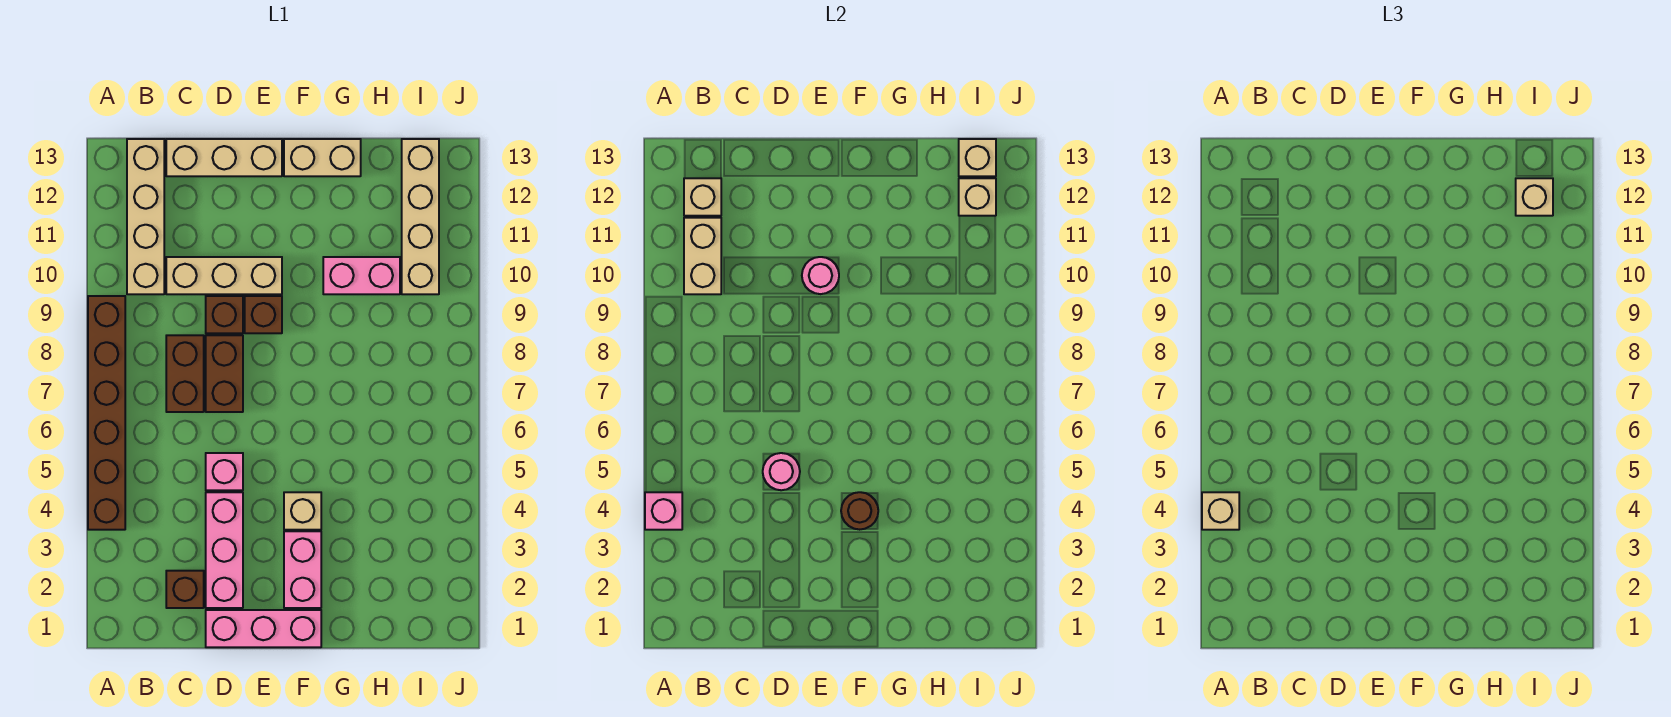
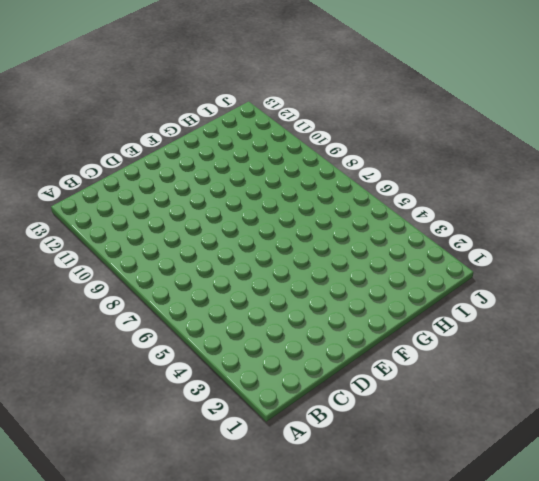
none -> brown 1x6 brick [88,296,125,530]
none -> tan 1x4 brick [127,139,164,294]
none -> brown 1x1 brick [166,571,204,608]

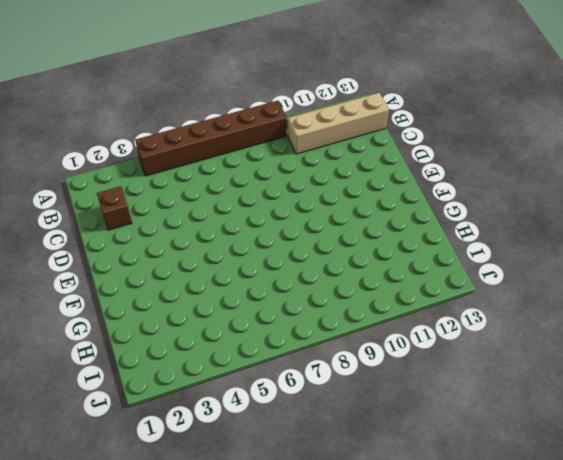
none -> brown 1x2 brick [166,335,204,412]
none -> tan 1x3 brick [166,257,282,294]
none -> tan 1x3 brick [166,139,282,176]

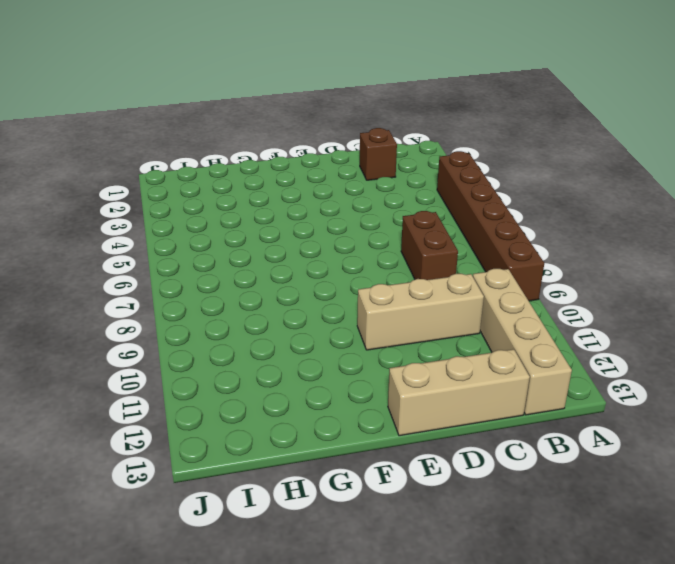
none -> pink 1x3 brick [206,610,321,647]
none -> pink 1x3 brick [206,492,243,608]
none -> pink 1x1 brick [206,453,243,490]

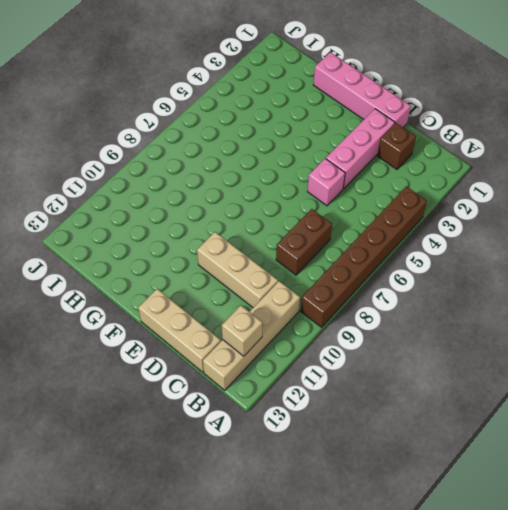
pink 1x4 brick [313,52,411,127] -> pink 1x3 brick [206,610,321,647]
none -> brown 1x2 brick [206,335,243,412]
none -> brown 1x1 brick [206,296,243,333]
none -> brown 1x1 brick [245,296,282,333]

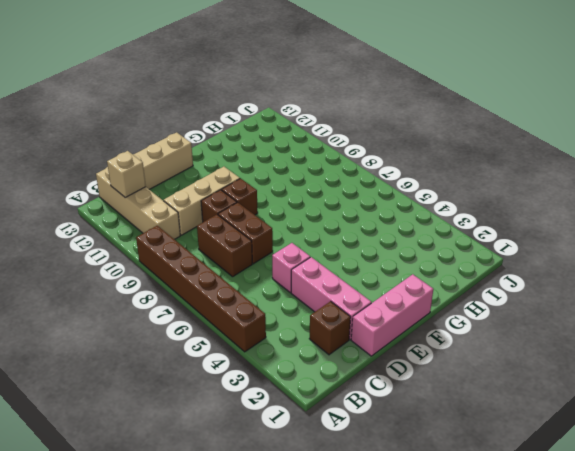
none -> pink 1x2 brick [284,531,321,608]
none -> tan 1x1 brick [284,492,321,530]
none -> tan 1x2 brick [284,139,361,176]

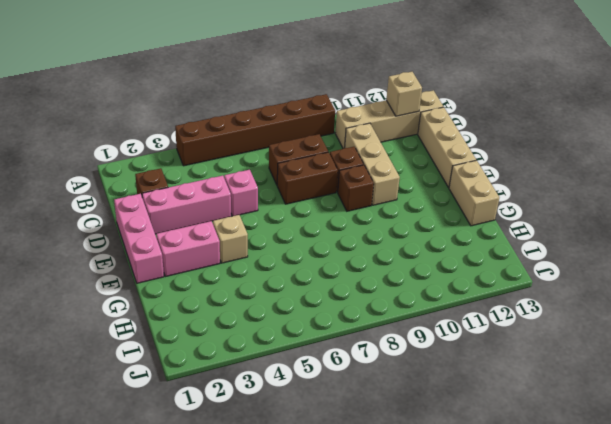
none -> pink 1x2 brick [323,257,400,294]
none -> tan 1x4 brick [402,139,439,294]
none -> pink 1x1 brick [645,492,682,530]

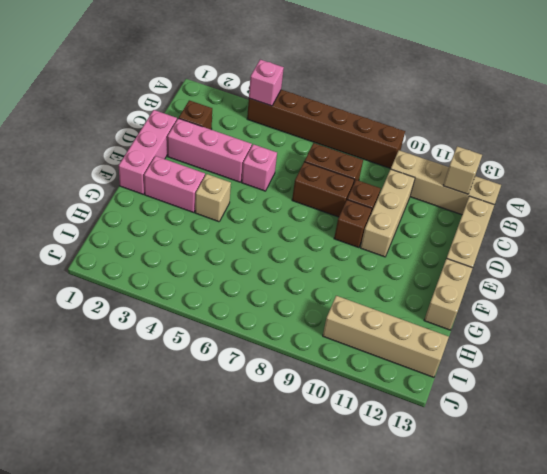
none -> pink 1x2 brick [323,257,400,294]
none -> tan 1x2 brick [684,218,721,294]
none -> pink 1x1 round brick [763,453,800,490]

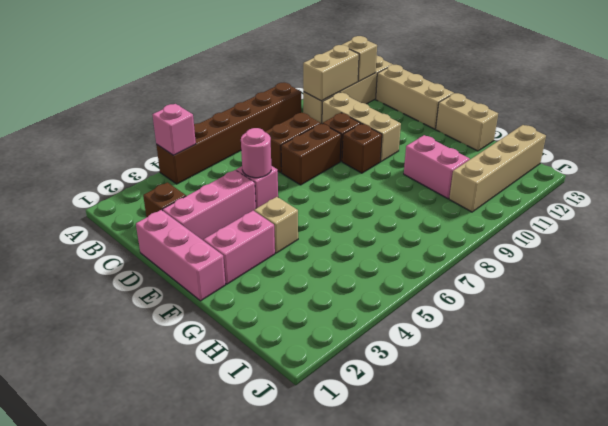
none -> pink 1x1 round brick [802,257,839,294]
none -> brown 1x1 round brick [841,492,878,530]
none -> tan 1x1 brick [959,178,996,216]

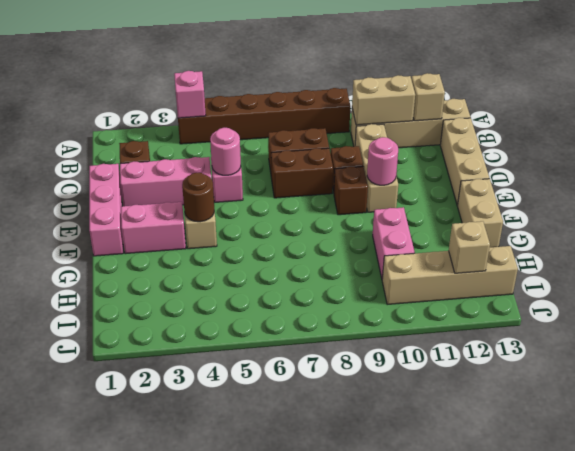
none -> tan 1x1 brick [959,139,996,176]
none -> tan 1x1 brick [1202,492,1239,530]
none -> tan 1x1 brick [1516,178,1553,216]

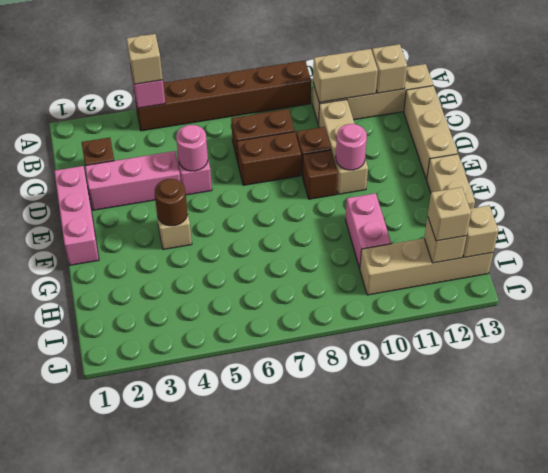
none -> pink 1x2 brick [284,531,321,608]

